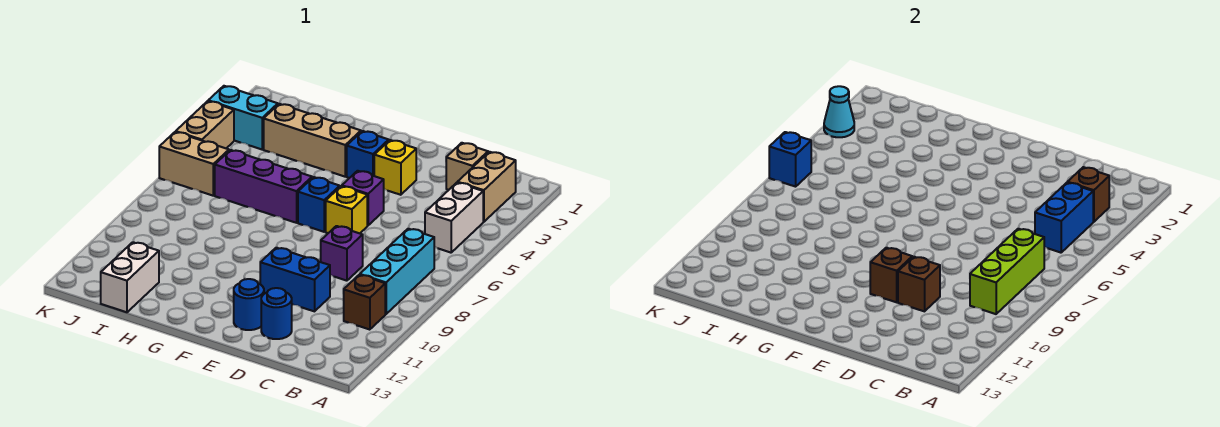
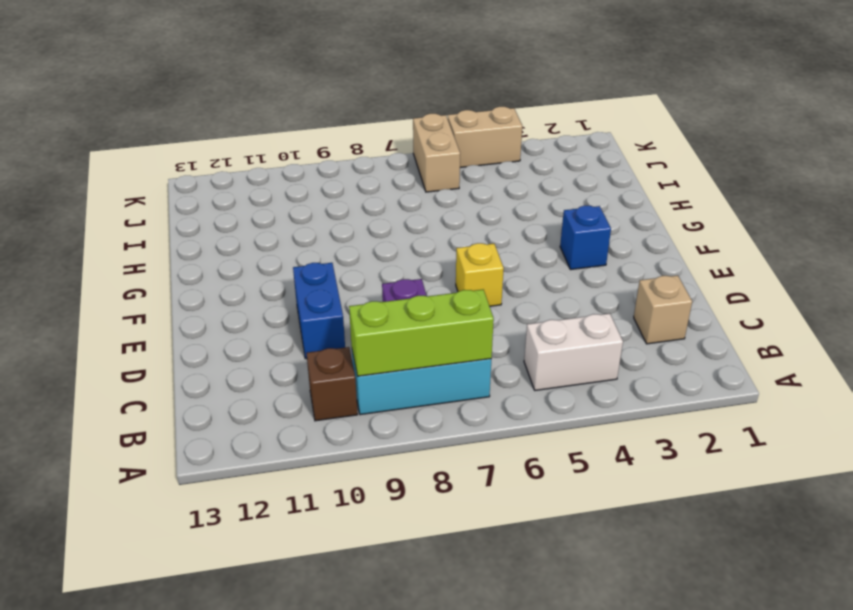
none -> tan 1x2 brick [458,152,516,222]
none -> blue 1x1 round brick [261,288,292,339]
none -> yellow 1x1 brick [374,140,416,195]

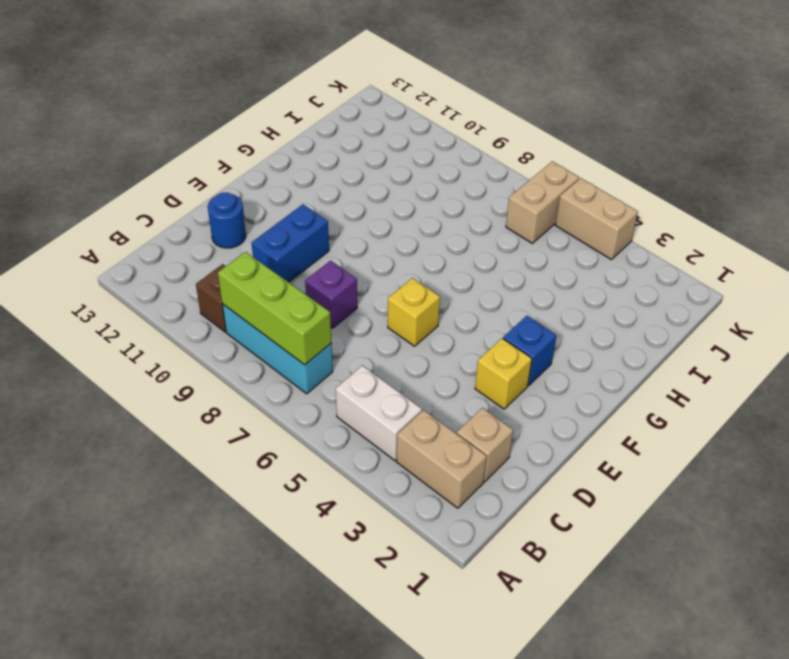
none -> purple 1x1 brick [342,171,384,225]
none -> blue 1x1 round brick [234,279,264,330]
none -> blue 1x1 brick [298,177,340,232]

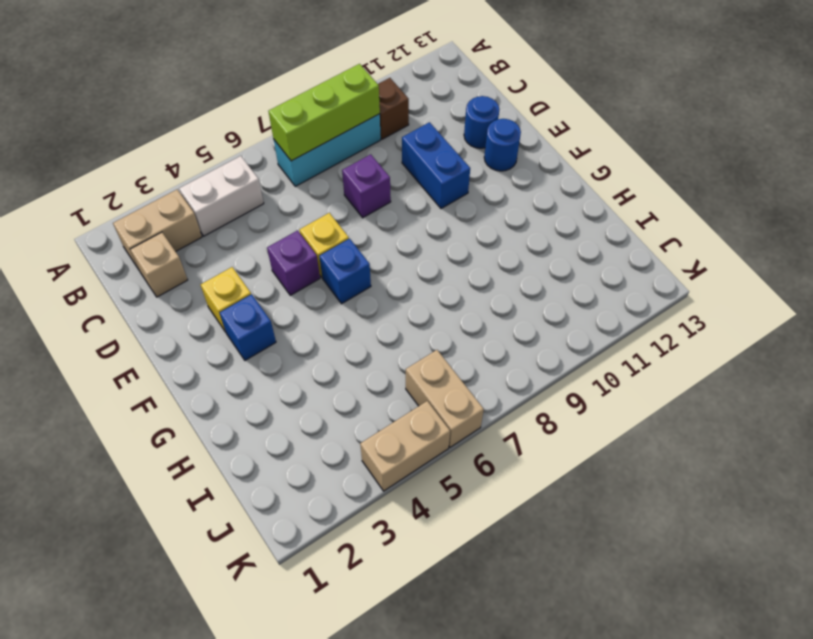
none -> tan 1x3 brick [264,104,361,177]
none -> purple 1x3 brick [215,150,312,223]
none -> white 1x2 brick [101,242,159,312]

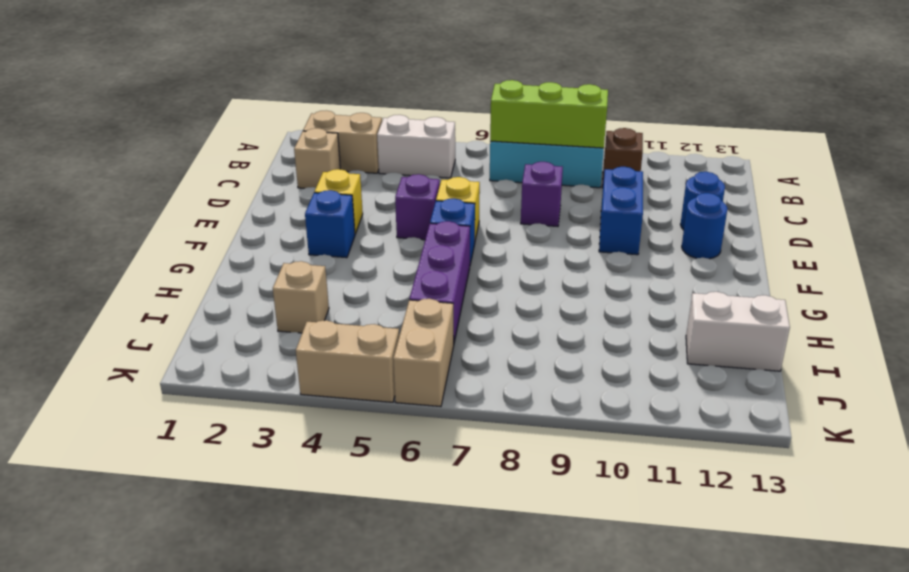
tan 1x1 brick [273,261,329,333] -> tan 1x3 brick [264,104,361,177]
none -> cyan 1x2 brick [208,86,278,149]
none -> brown 1x1 brick [1068,167,1109,222]
none -> blue 1x2 brick [1035,182,1093,253]

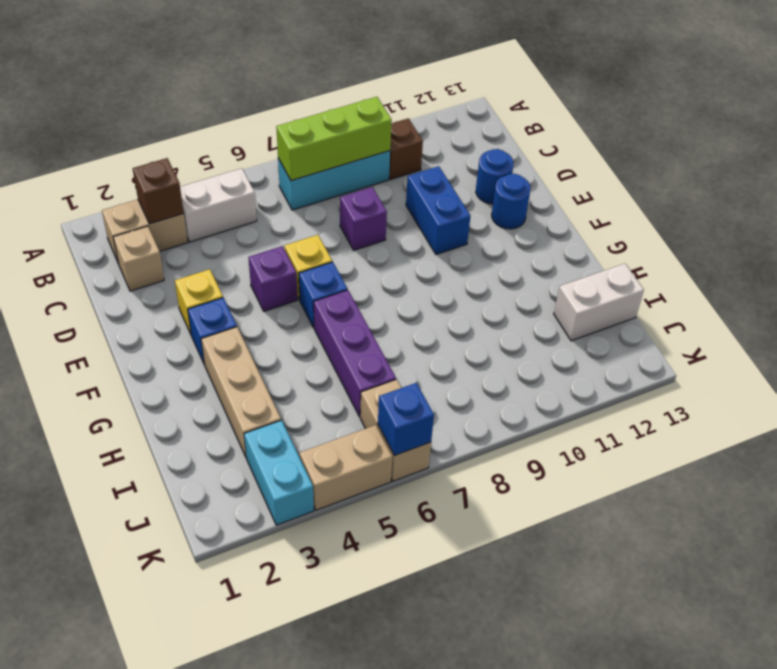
none -> blue 1x2 brick [1035,182,1093,253]
none -> brown 1x1 brick [898,257,940,311]
none -> brown 1x1 brick [870,248,912,302]

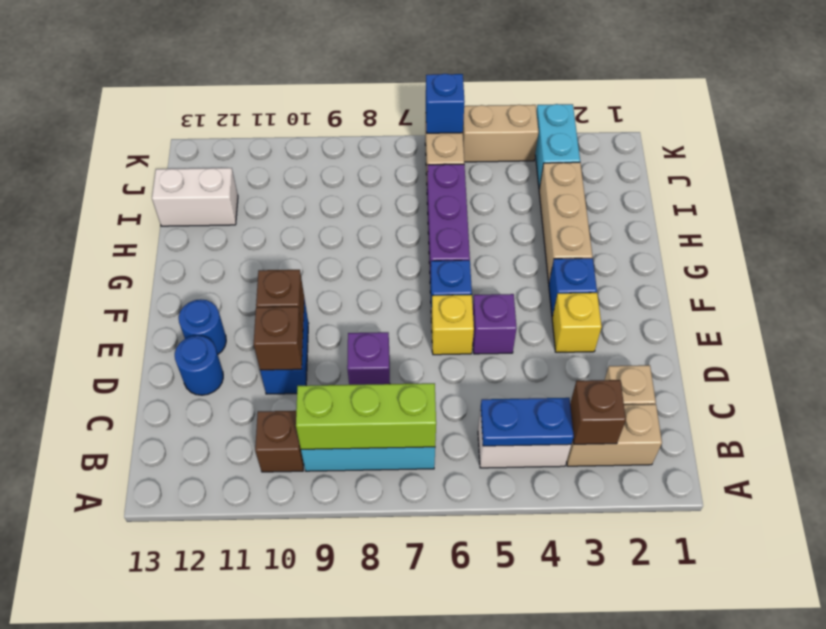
blue 1x2 plate [481,398,574,446] -> blue 1x2 brick [1035,182,1093,253]
none -> cyan 1x1 cone [824,86,854,137]

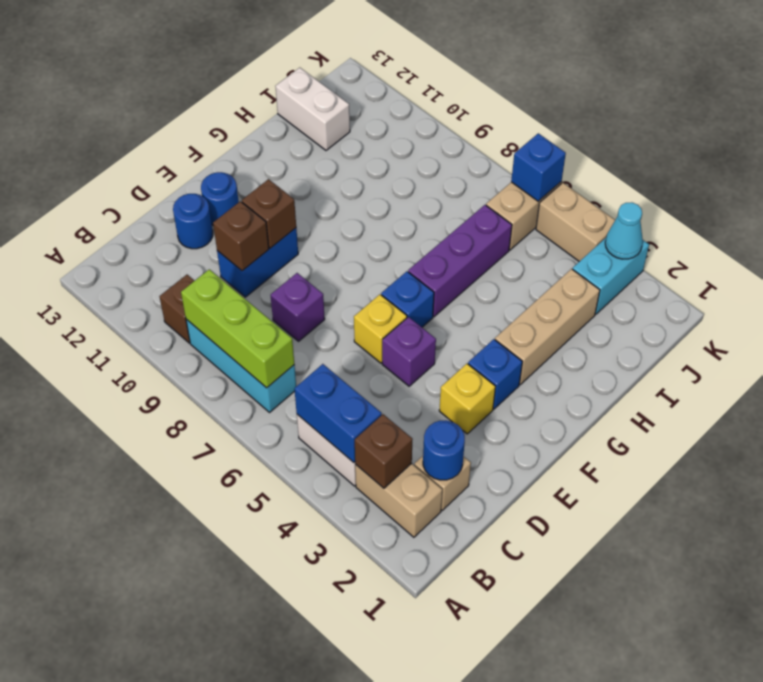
blue 1x1 round brick [423,420,465,480] -> none

